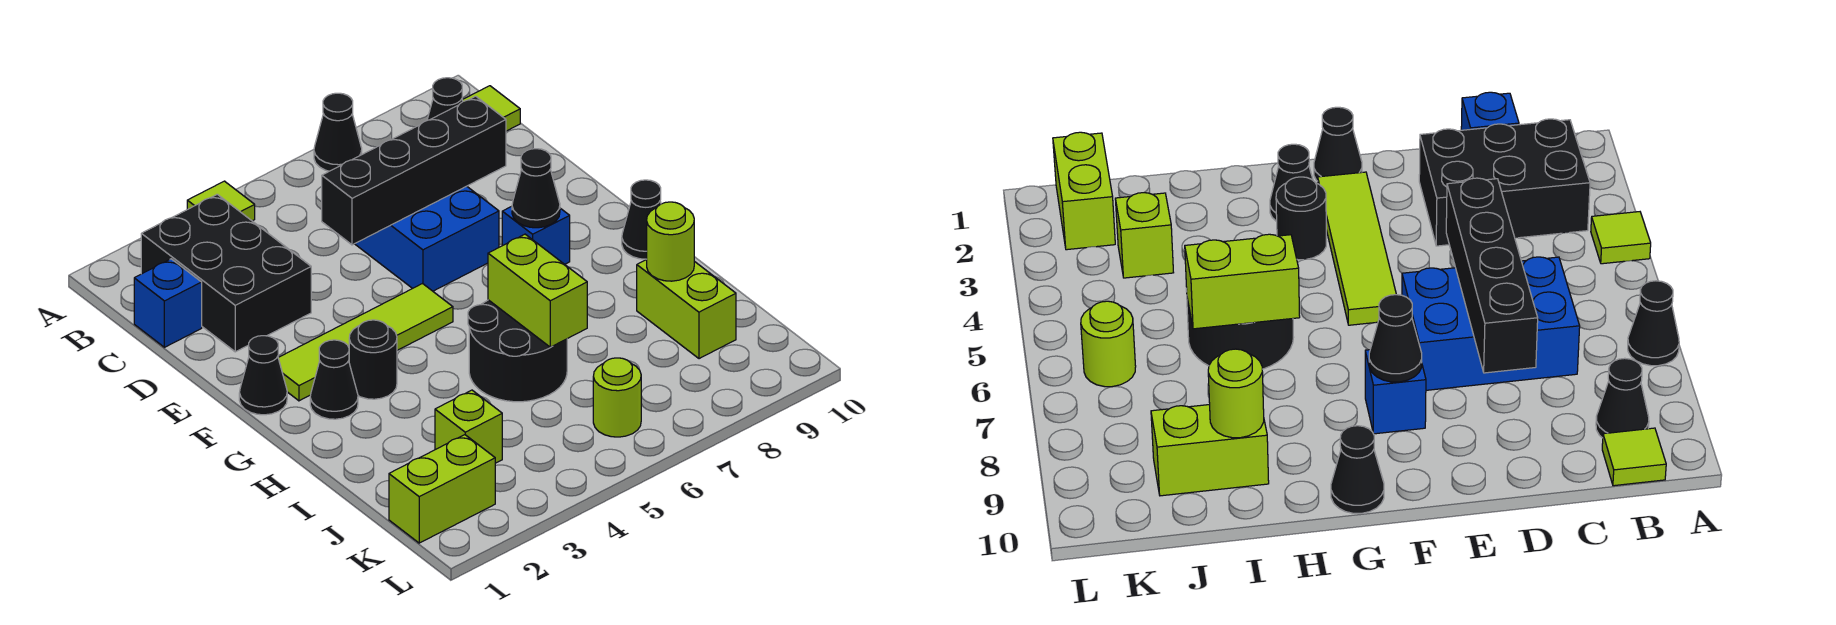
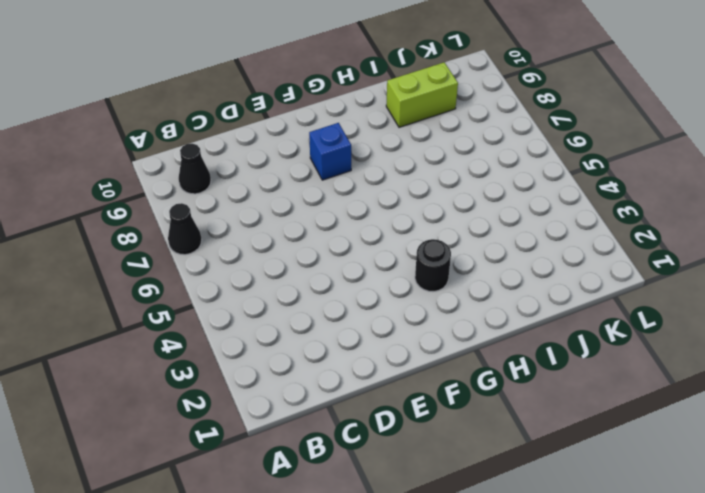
none -> lime 1x1 tile [187,181,255,221]
none -> black 2x3 brick [141,194,311,352]
none -> lime 1x1 tile [463,86,520,131]

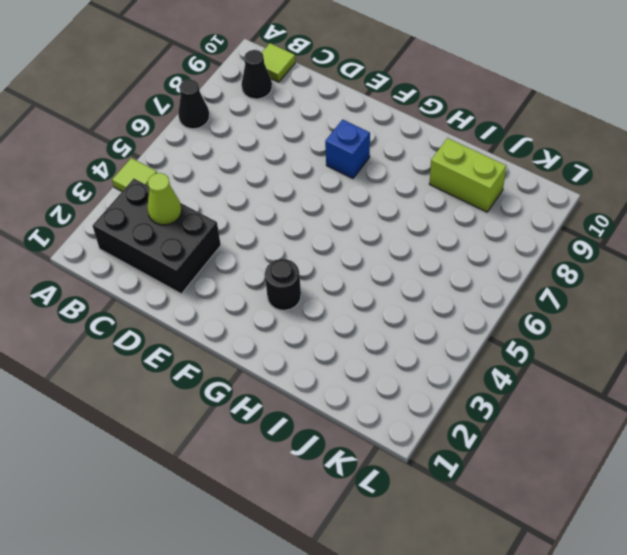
lime 1x1 cone [147,173,182,225] -> none
none -> blue 1x1 brick [134,259,202,347]
none -> blue 2x3 brick [355,186,499,291]
none -> black 1x1 cone [239,336,287,415]

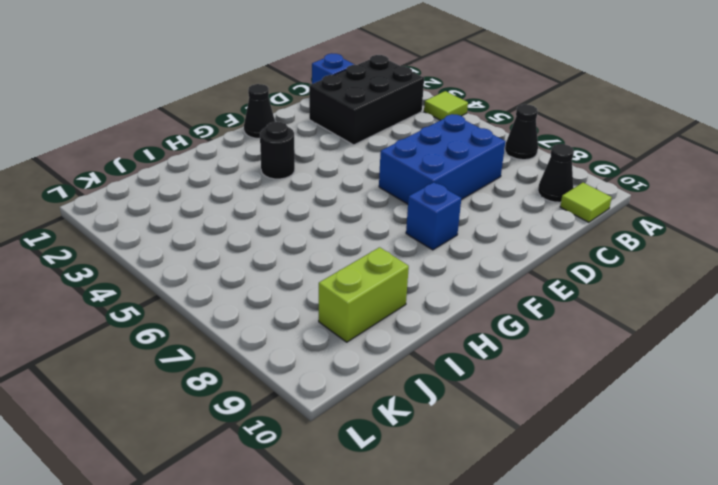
none -> lime 1x4 tile [278,284,453,401]
none -> black 1x1 cone [310,340,358,419]
none -> black 1x1 cone [622,180,661,259]

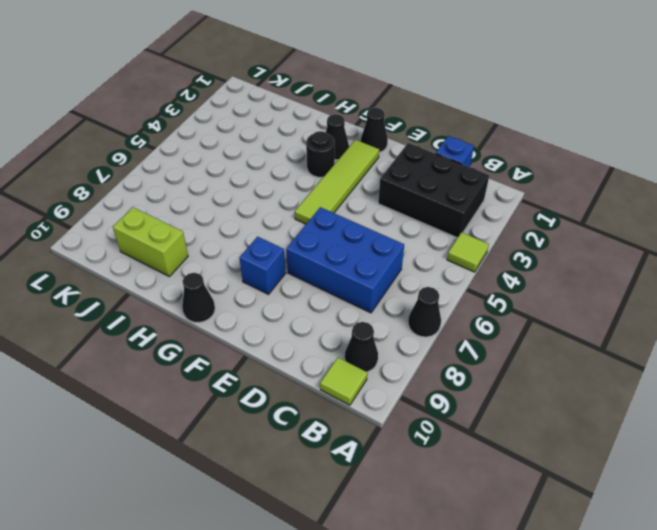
none -> black 2x2 round brick [468,300,567,402]
none -> lime 1x1 brick [435,390,502,463]
none -> lime 1x2 brick [389,435,495,543]

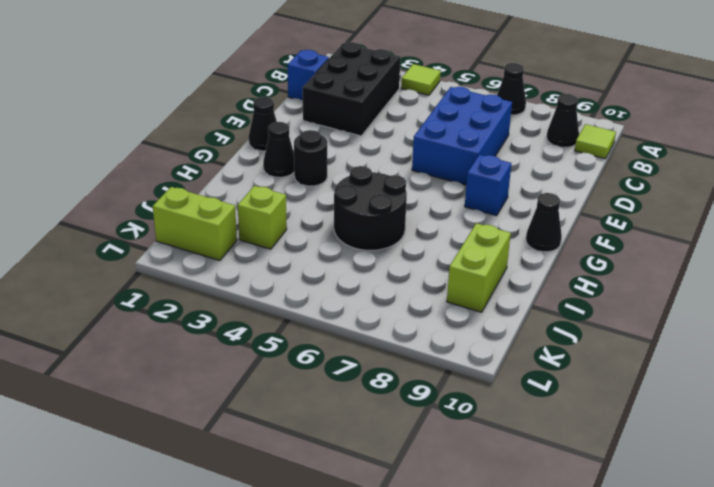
none -> lime 1x4 tile [278,284,453,401]
none -> lime 1x1 round brick [593,358,641,437]
none -> black 1x4 brick [322,96,506,245]

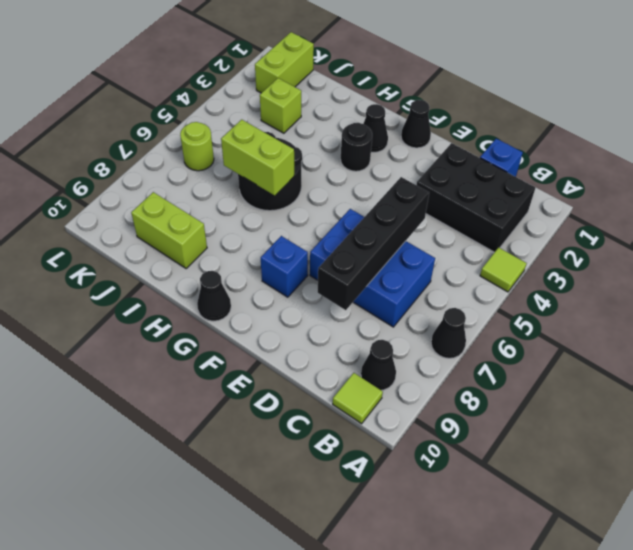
none -> lime 1x4 tile [278,284,453,401]
none -> black 1x1 cone [512,149,560,228]
none -> lime 1x1 round brick [646,202,694,281]

